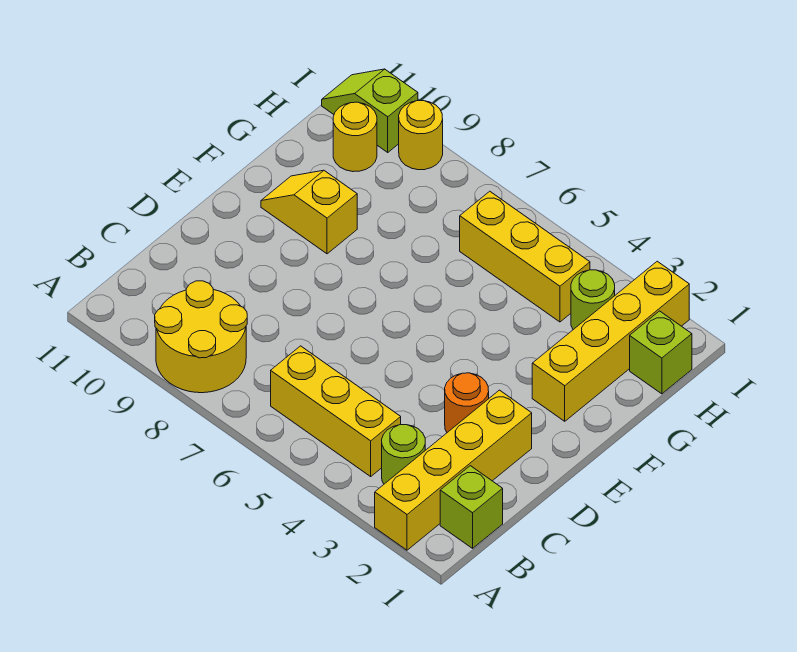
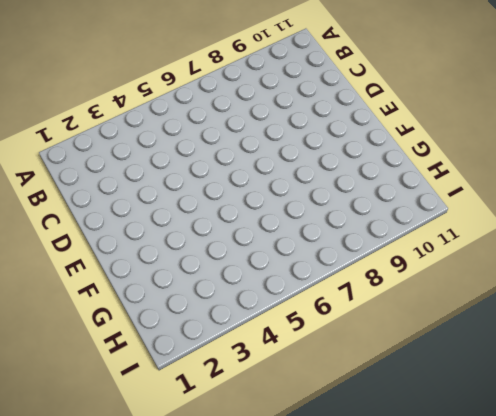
none -> yellow 1x4 brick [375,390,532,550]
none -> yellow 2x2 round brick [155,281,247,393]
none -> lime 1x1 brick [440,466,503,548]

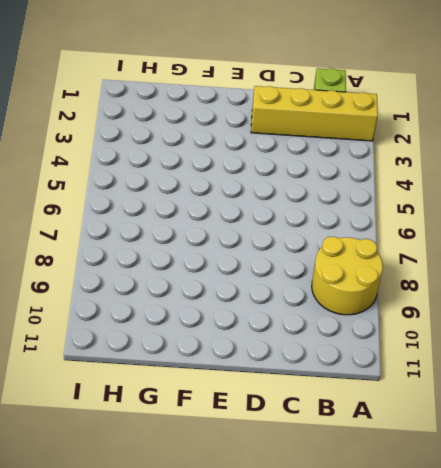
none -> lime 1x1 round brick [382,425,425,484]
none -> yellow 1x3 brick [271,346,401,476]
none -> orange 1x1 round brick [445,373,489,432]

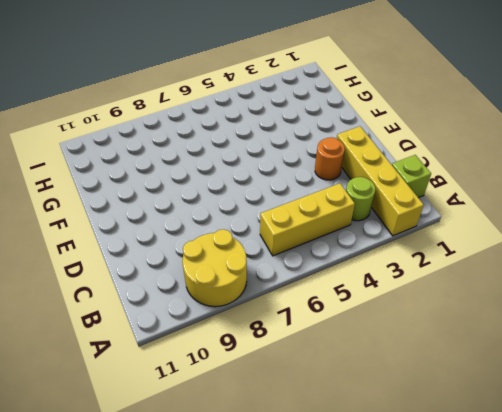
none -> yellow 1x4 brick [532,261,689,421]
none -> yellow 1x2 slope [261,170,357,254]
none -> lime 1x1 brick [630,311,692,394]

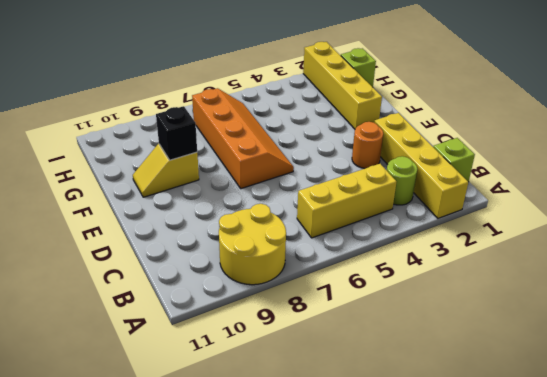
orange 2x4 slope [192,88,294,189] -> yellow 1x3 brick [460,191,590,322]
black 1x1 brick [156,106,197,160] -> none
none -> lime 1x1 round brick [571,270,615,330]
none -> yellow 1x1 round brick [333,102,377,172]
none -> yellow 1x1 round brick [399,101,443,170]

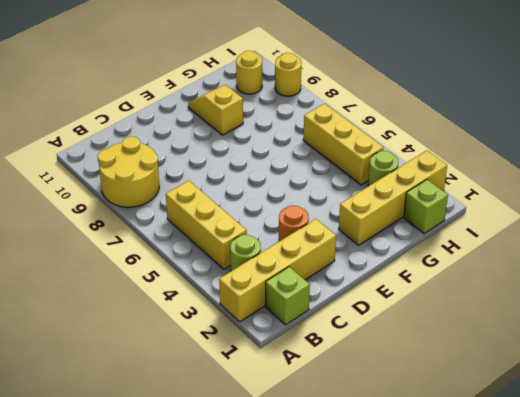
none -> lime 1x2 slope [322,69,418,152]

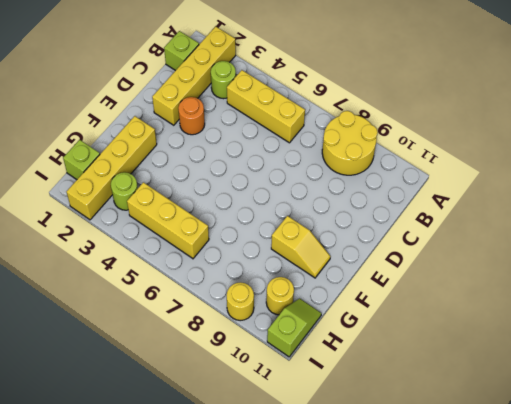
lime 1x2 slope [267,298,322,357] -> lime 1x2 slope turned to [322,69,418,152]

